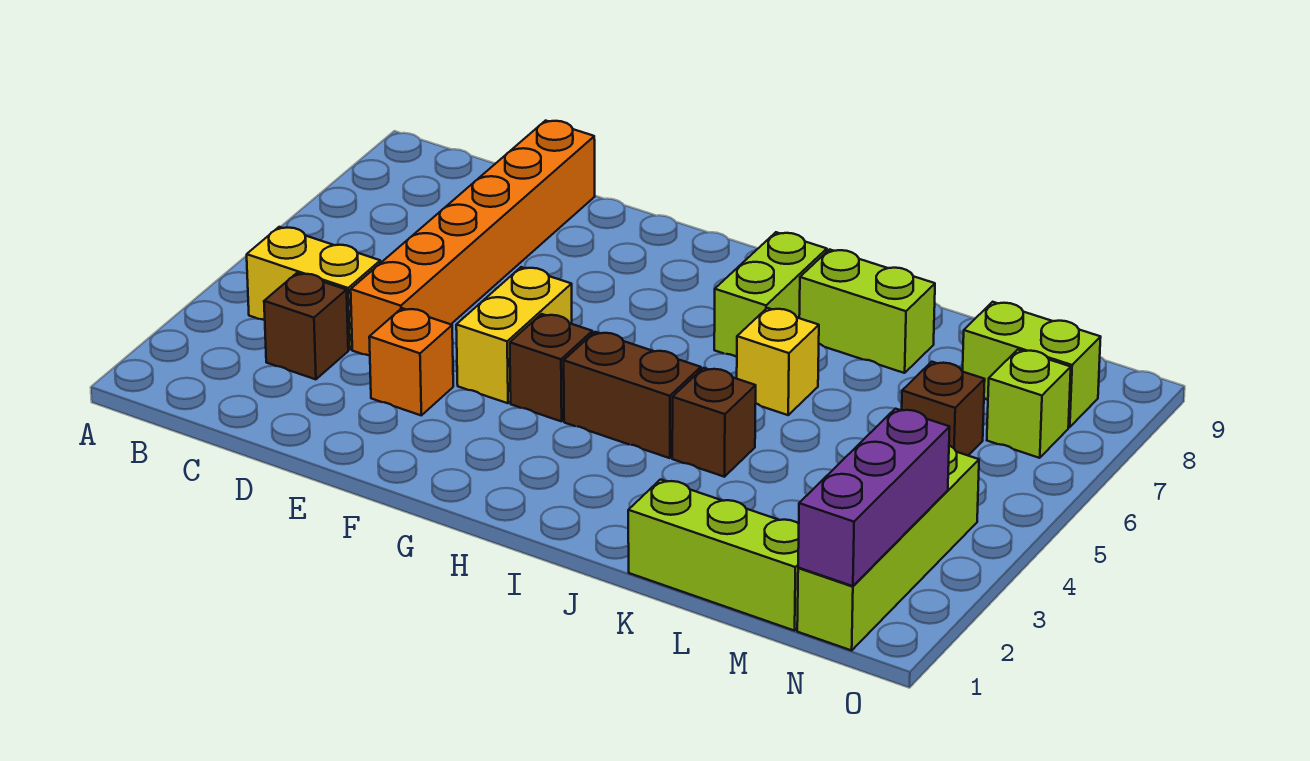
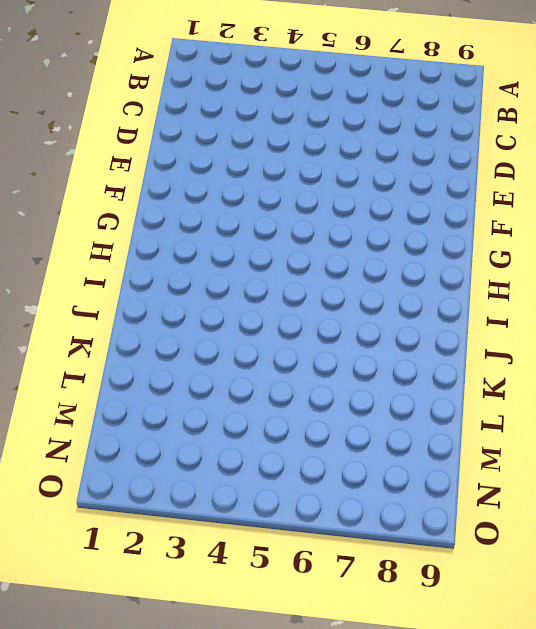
none -> yellow 1x2 brick [247,227,380,350]
none -> brown 1x1 brick [264,273,348,379]
none -> orange 1x6 brick [351,121,595,356]

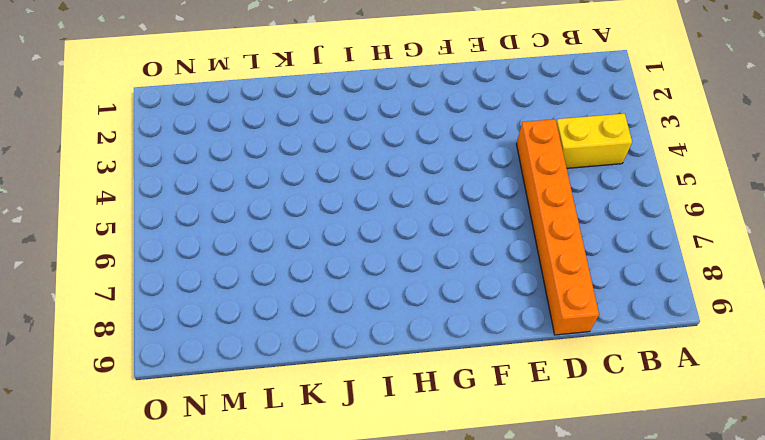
none -> brown 1x1 brick [264,273,348,379]
none -> orange 1x1 brick [369,308,453,415]
none -> yellow 1x2 brick [456,267,572,403]

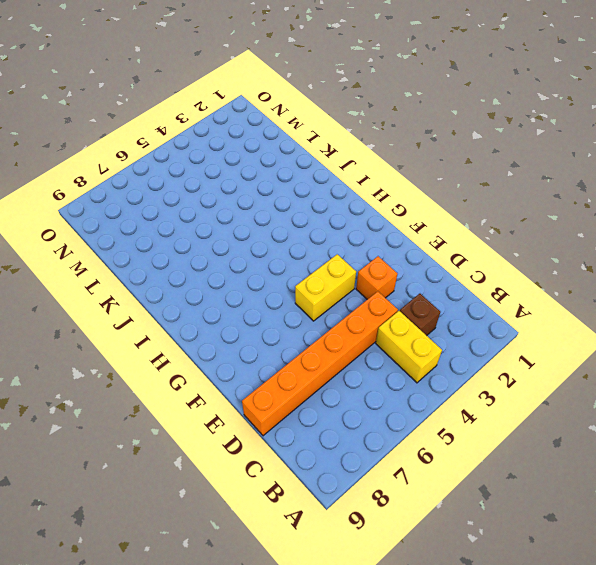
none -> brown 1x1 brick [510,314,592,421]
none -> brown 1x2 brick [564,332,701,458]
none -> lime 1x2 brick [714,232,827,357]

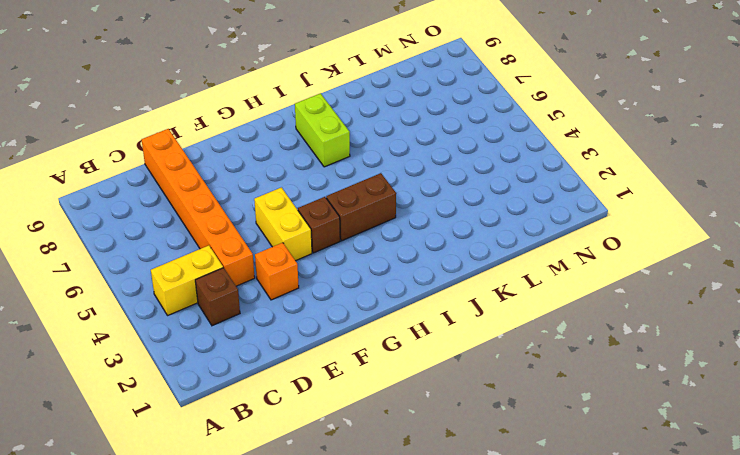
none -> brown 1x1 brick [672,368,756,477]
none -> yellow 1x1 brick [737,308,819,415]
none -> lime 1x2 brick [799,249,935,373]

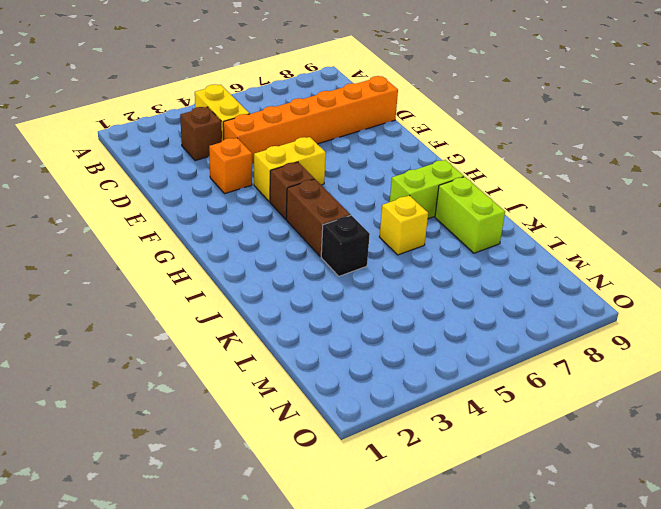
black 1x1 brick [321,215,370,276] -> brown 1x1 brick [672,368,756,477]
none -> lime 1x3 brick [628,480,799,631]
none -> brown 1x1 brick [902,362,985,455]
none -> lime 1x2 brick [963,302,1101,427]

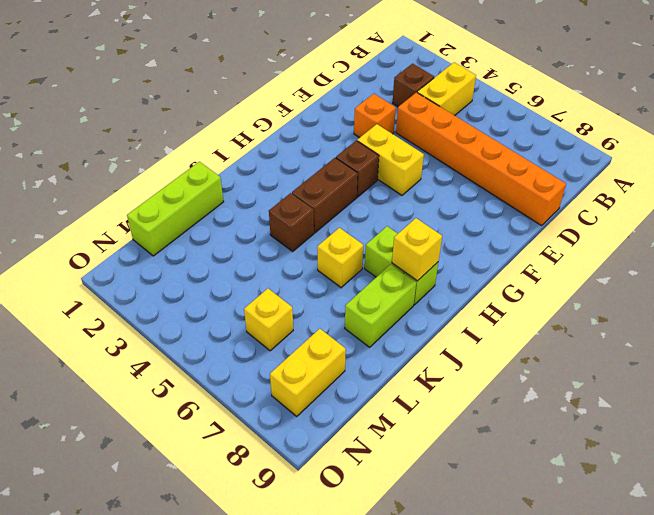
yellow 1x1 brick [392,218,442,281] -> none
yellow 1x1 brick [244,289,293,351] -> brown 1x1 brick [902,362,985,455]
yellow 1x2 brick [270,329,346,416] -> lime 1x2 brick [963,302,1101,427]
none -> lime 1x4 brick [797,446,979,650]
none -> lime 1x1 brick [987,350,1071,458]
none -> purple 1x3 brick [798,409,950,586]

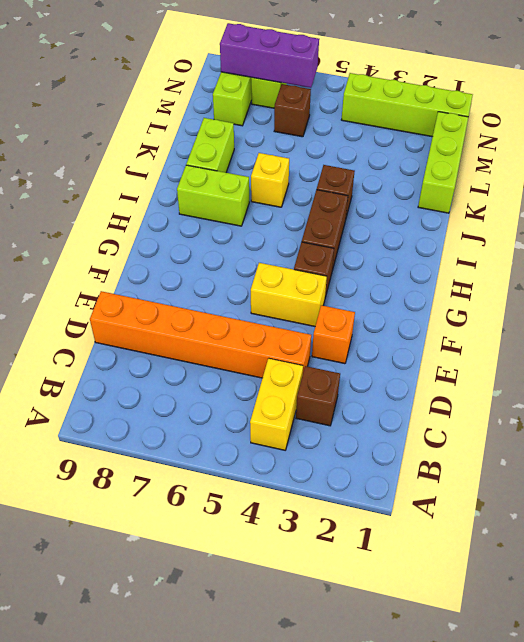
purple 1x3 brick [220,23,319,88] -> purple 1x3 brick moved to [798,409,950,586]

